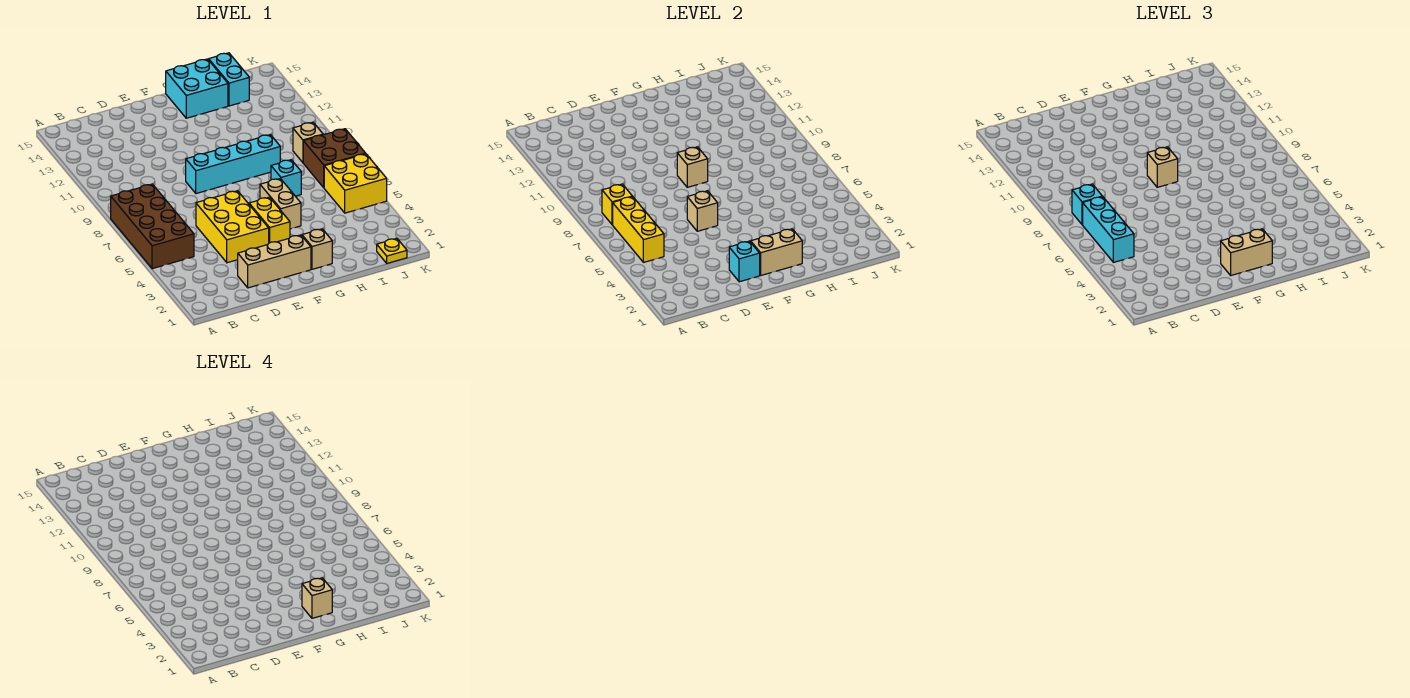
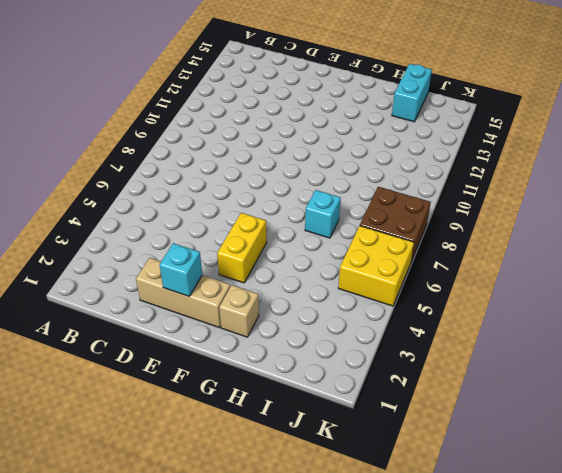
none -> brown 2x4 brick [111,184,194,269]
none -> yellow 2x3 brick [196,191,269,263]
none -> cyan 1x4 brick [186,135,280,194]

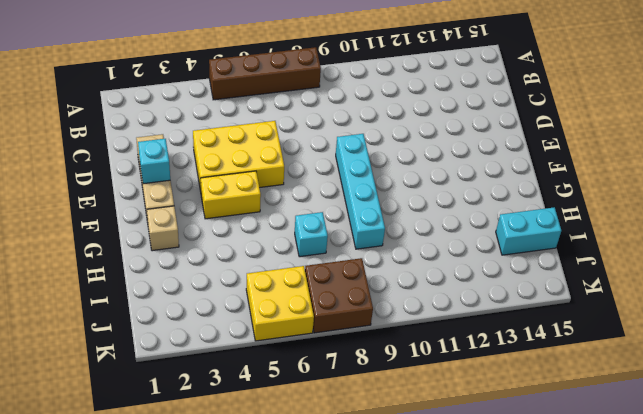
brown 1x4 brick [209,47,321,100] -> brown 2x4 brick [111,184,194,269]
none -> tan 1x2 brick [260,179,301,229]
none -> cyan 2x2 brick [166,59,228,118]
none -> yellow 1x1 plate [377,238,407,264]

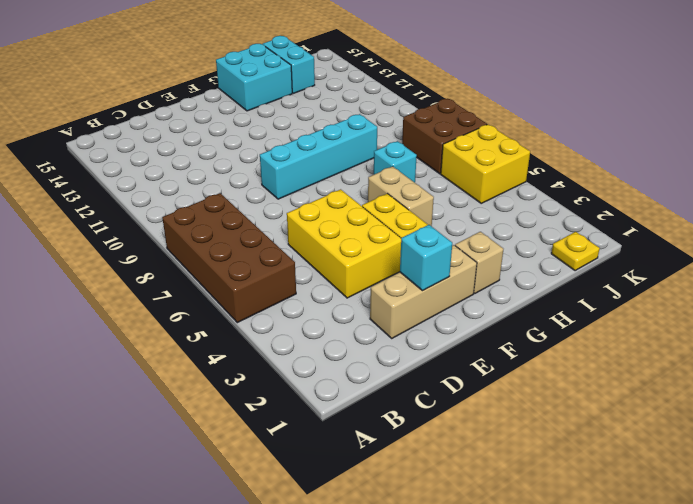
none -> tan 1x1 brick [293,122,324,162]
none -> yellow 1x3 brick [613,197,664,262]
none -> yellow 1x1 brick [602,184,633,225]

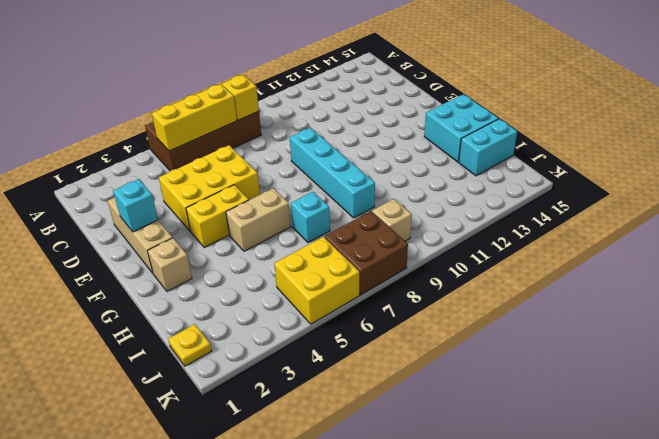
none -> tan 1x1 brick [687,191,718,231]
none -> tan 1x2 brick [751,229,802,275]
none -> tan 1x1 brick [677,147,708,187]

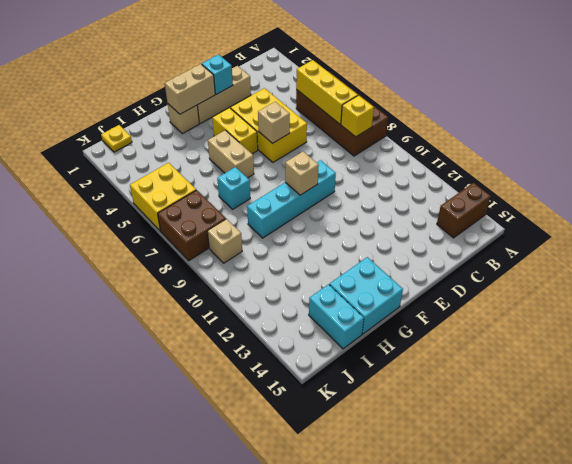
brown 1x2 brick [437,183,491,238] -> none
none -> cyan 1x3 brick [1083,197,1134,262]
none -> cyan 1x1 brick [1072,184,1103,225]
none -> tan 1x2 brick [1221,229,1272,275]

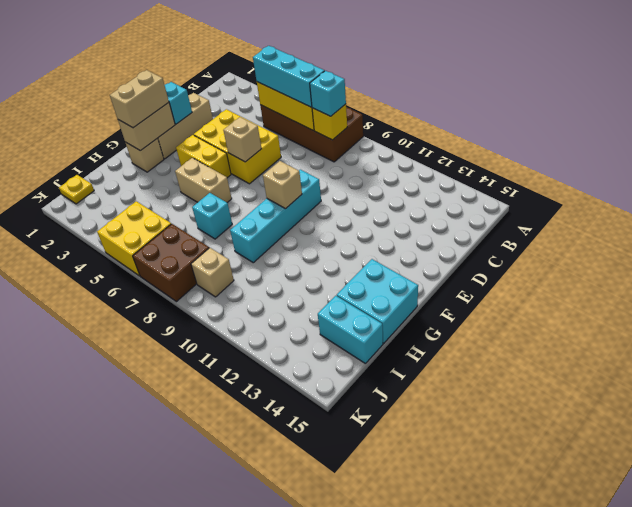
none -> tan 1x1 brick [1147,147,1178,187]
none -> tan 1x1 brick [302,578,332,618]

